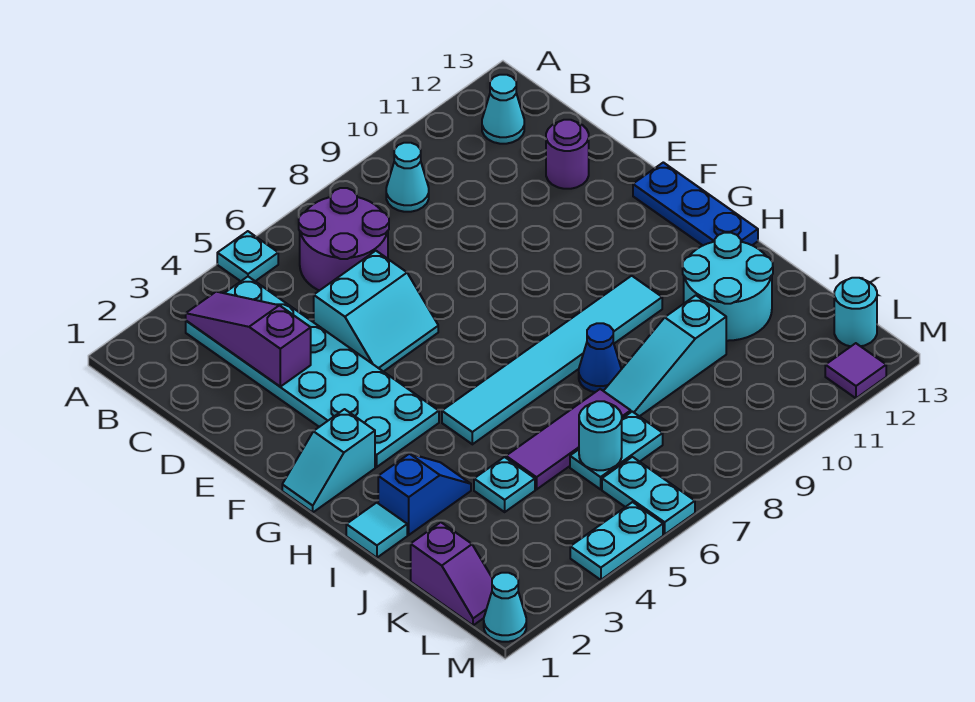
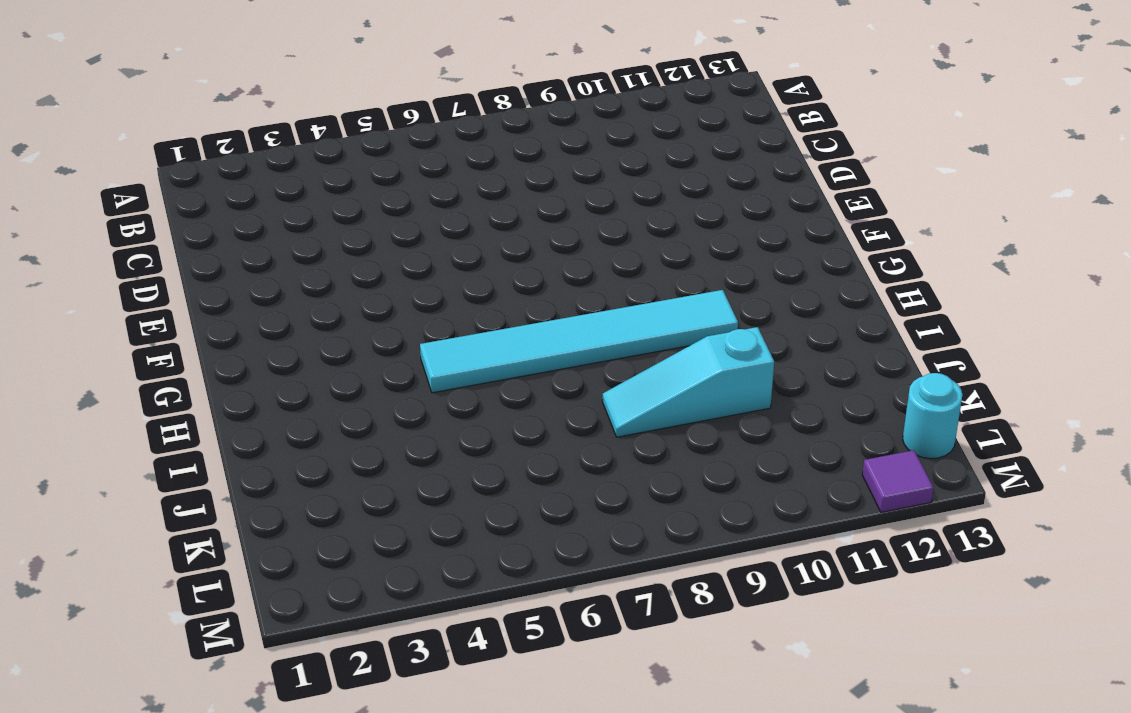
none -> cyan 1x1 plate [217,231,278,281]
none -> cyan 2x6 plate [186,277,439,467]
none -> purple 2x2 round brick [299,188,389,291]

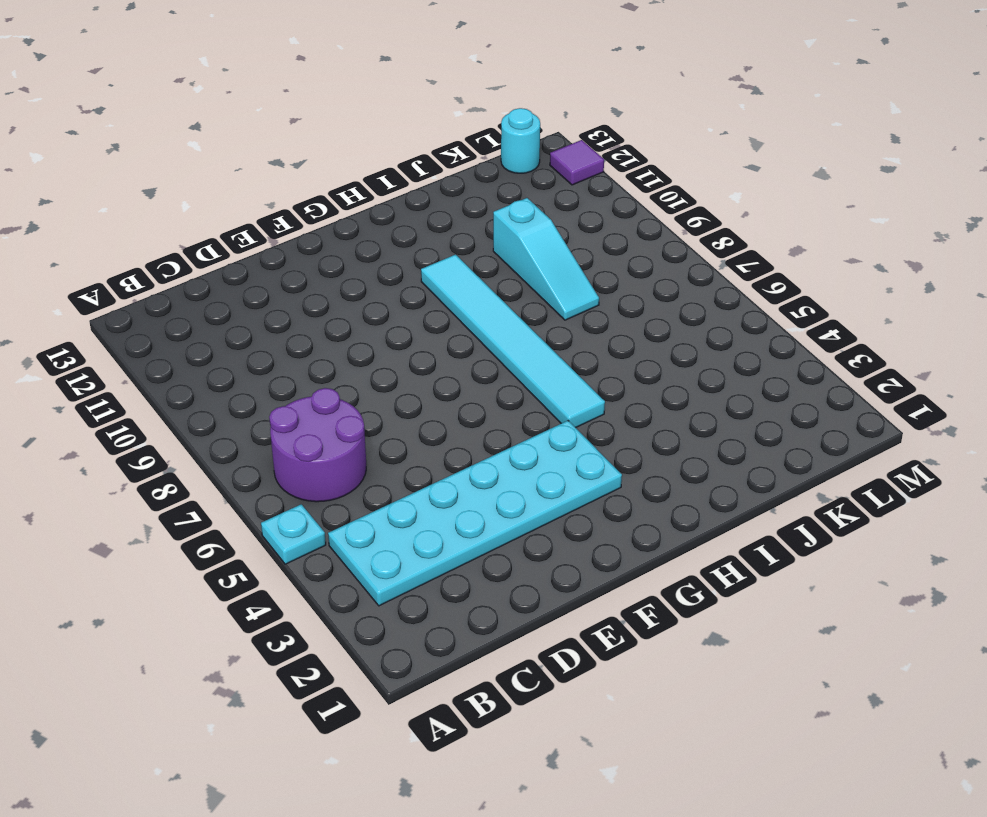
none -> cyan 1x1 cone [386,143,429,212]
none -> cyan 1x1 cone [482,75,524,144]
none -> cyan 2x2 slope [314,251,438,372]

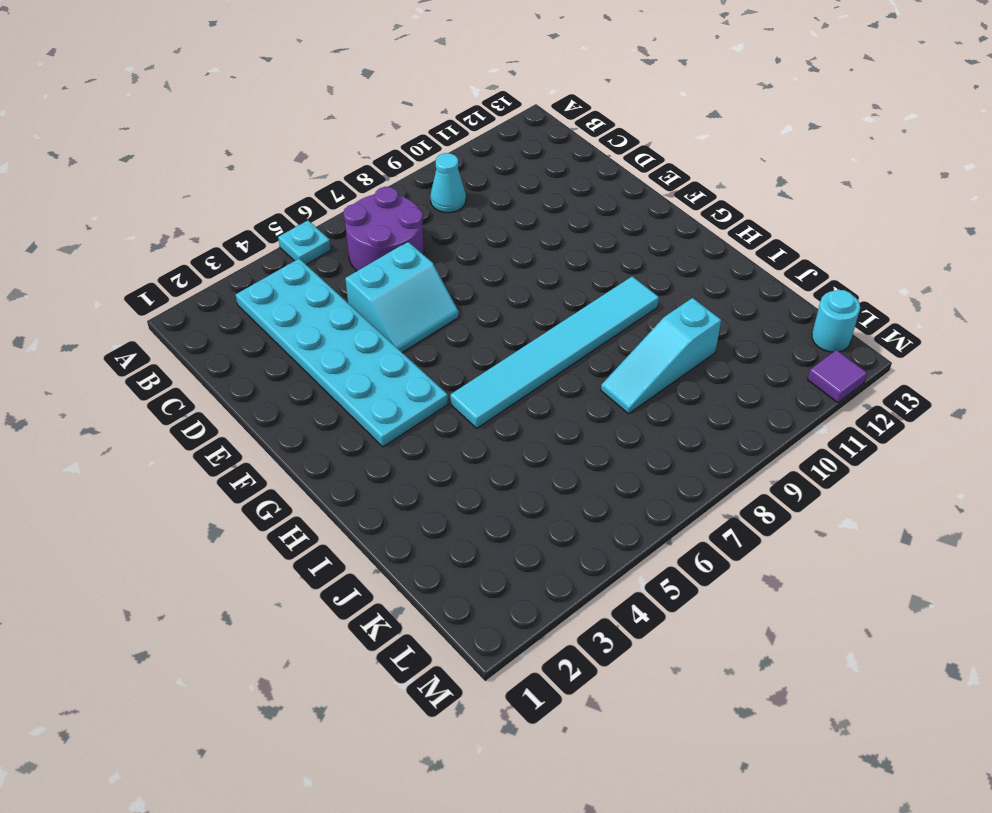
none -> cyan 1x1 cone [482,75,524,144]
none -> purple 1x1 round brick [546,120,589,189]
none -> blue 1x3 plate [633,162,758,245]

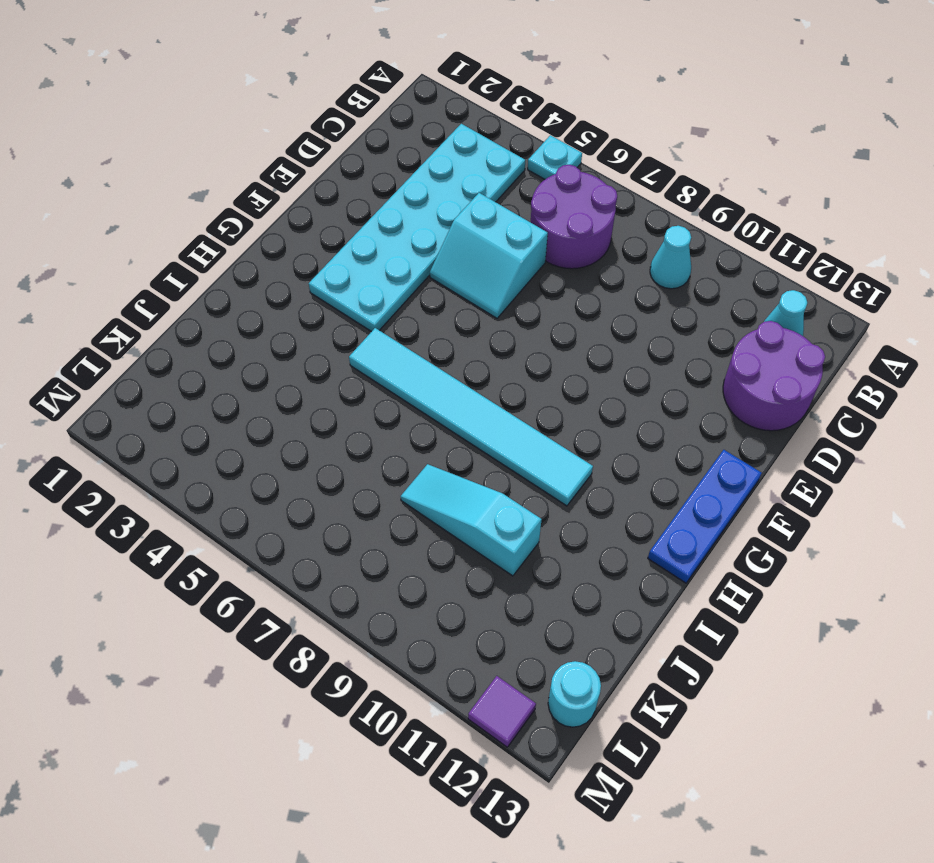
purple 2x2 round brick [723,321,825,431] -> purple 1x1 round brick [546,120,589,189]
none -> cyan 1x2 slope [282,409,375,512]
none -> cyan 1x1 tile [346,503,407,558]
none -> blue 1x2 slope [378,454,471,535]

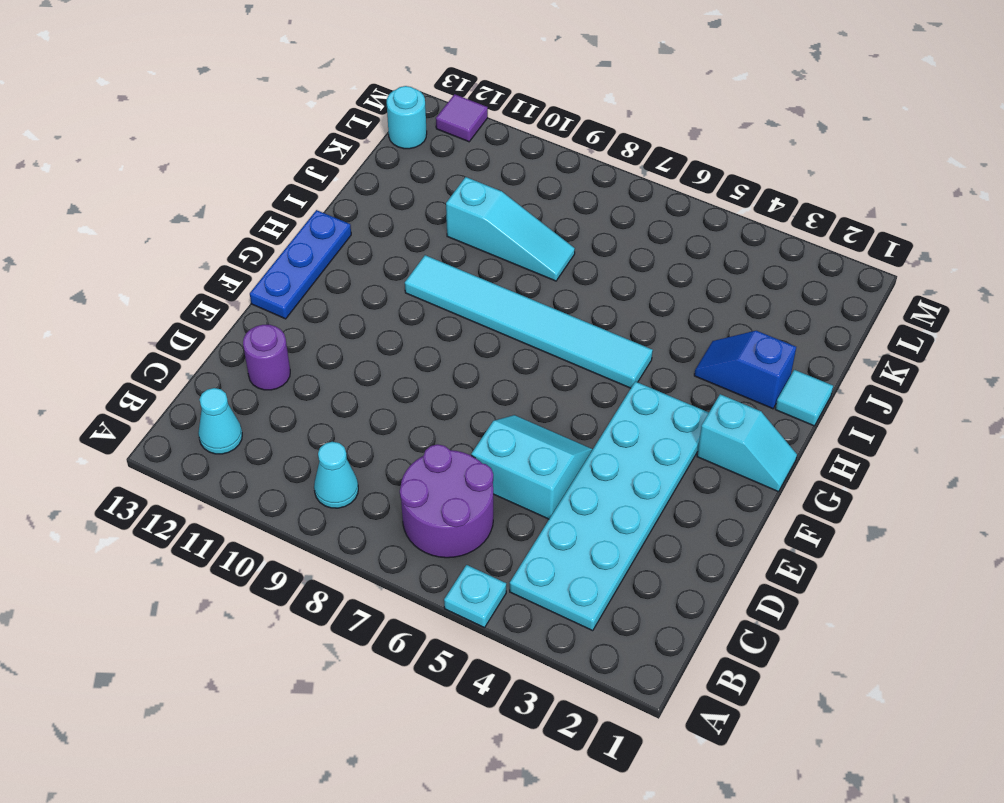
none -> blue 1x1 cone [579,323,621,392]
none -> cyan 2x2 round brick [683,233,773,341]
none -> cyan 1x1 plate [474,457,535,512]

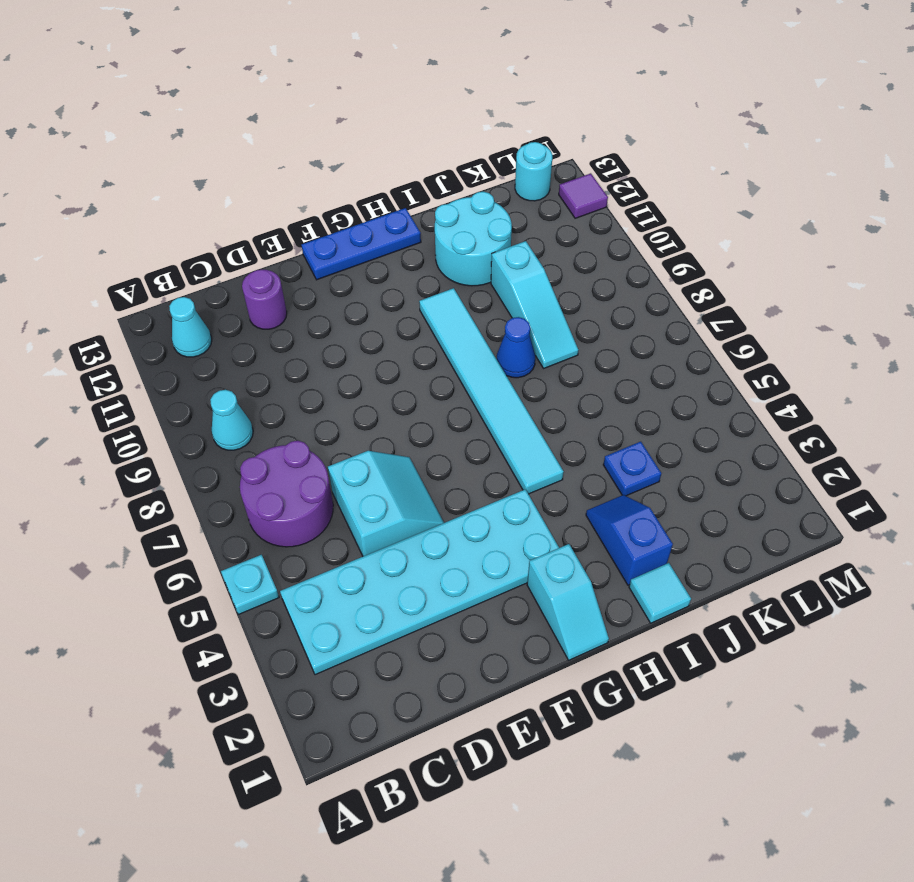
blue 1x1 plate [603,442,661,496] -> cyan 1x1 plate [474,457,535,512]
none -> purple 1x3 tile [506,389,631,489]
none -> purple 1x2 slope [411,522,493,625]
none -> cyan 1x2 plate [570,412,663,489]

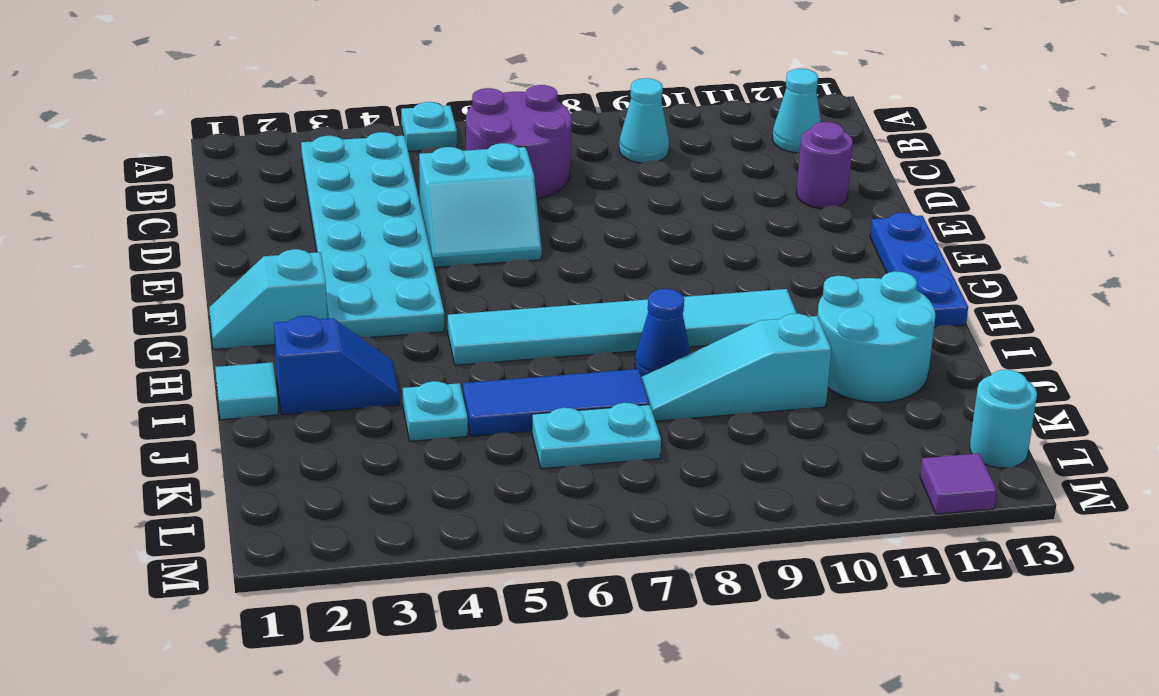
blue 1x3 tile [463,369,649,436] -> purple 1x3 tile [506,389,631,489]
none -> purple 1x2 slope [411,522,493,625]
none -> cyan 1x2 plate [602,457,695,534]
none -> cyan 1x1 cone [484,573,526,642]

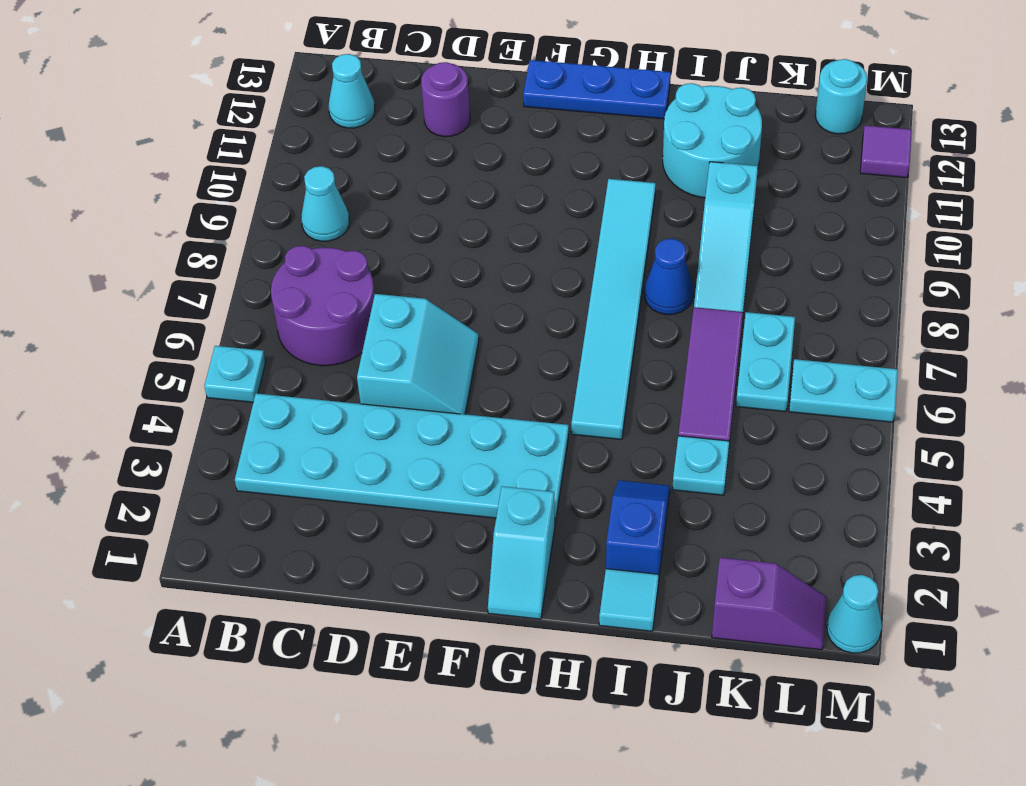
none -> cyan 1x2 plate [570,502,663,580]
none -> purple 1x3 slope [186,292,311,387]
none -> cyan 1x1 round brick [579,401,622,470]

